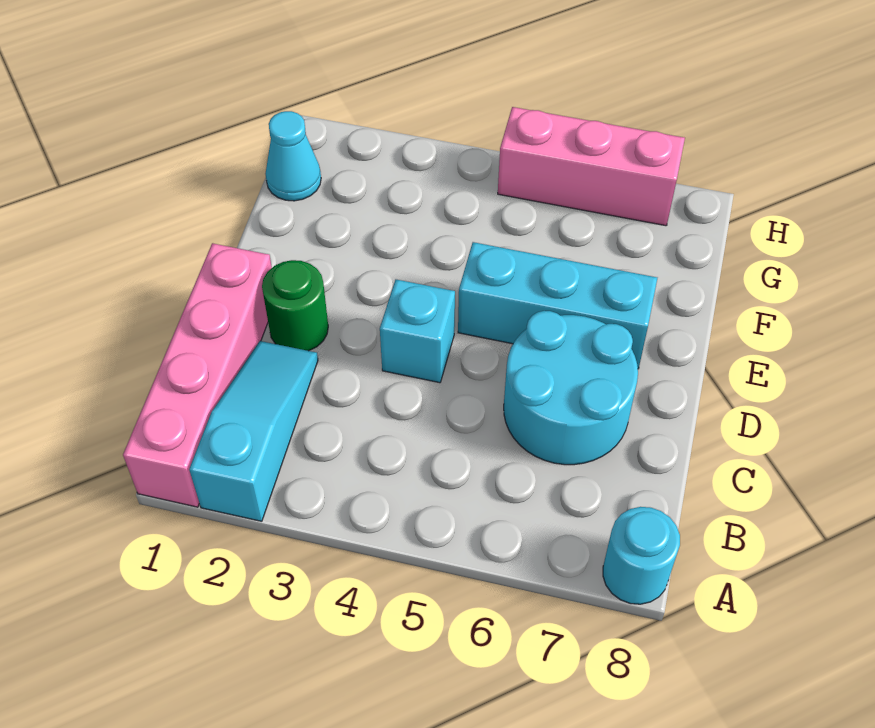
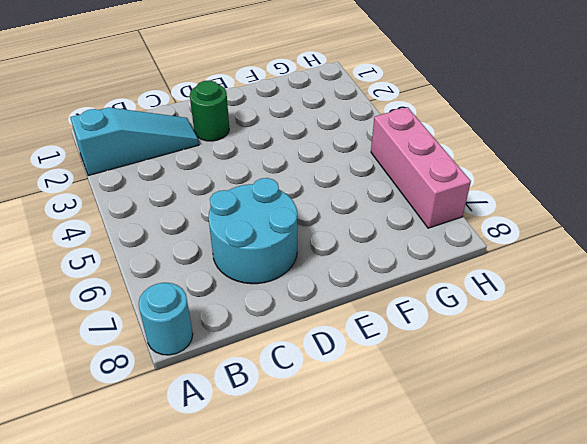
none -> pink 1x4 brick [123,243,272,507]
none -> cyan 1x1 brick [380,280,455,383]

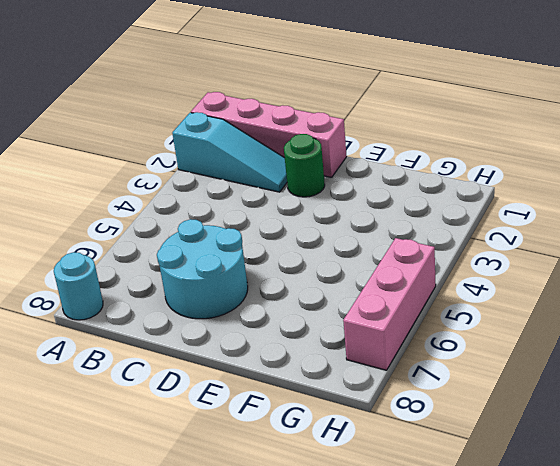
none -> cyan 1x1 brick [380,280,455,383]
none -> cyan 1x3 brick [458,242,657,369]

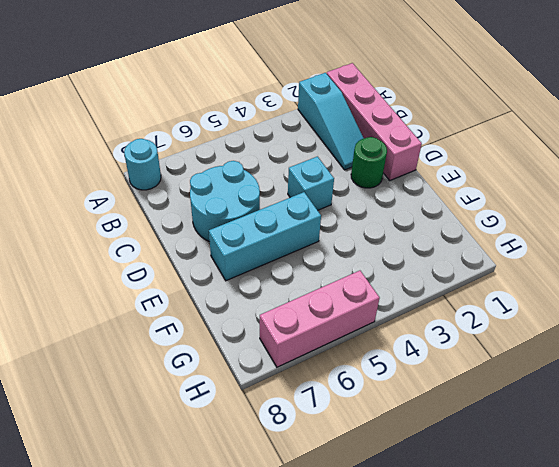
none -> cyan 1x1 cone [265,111,321,201]

